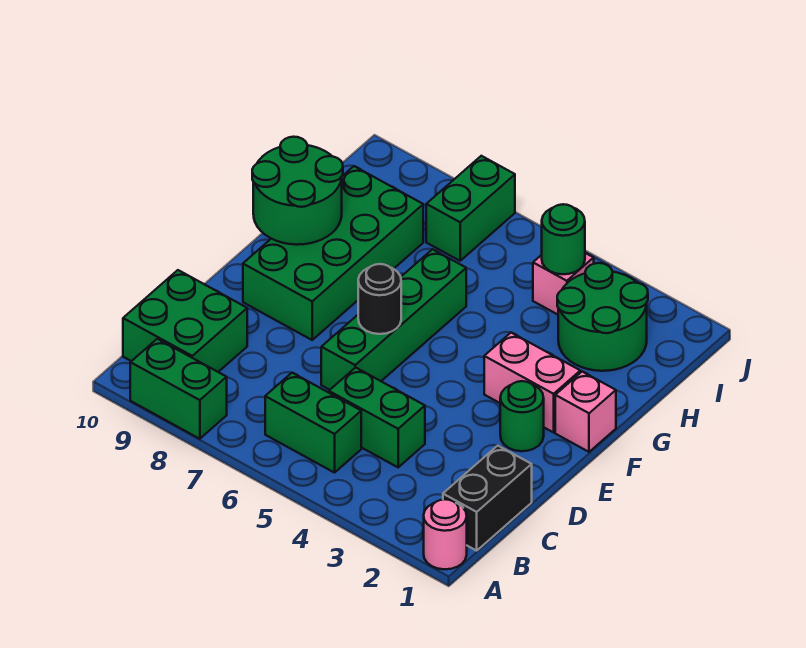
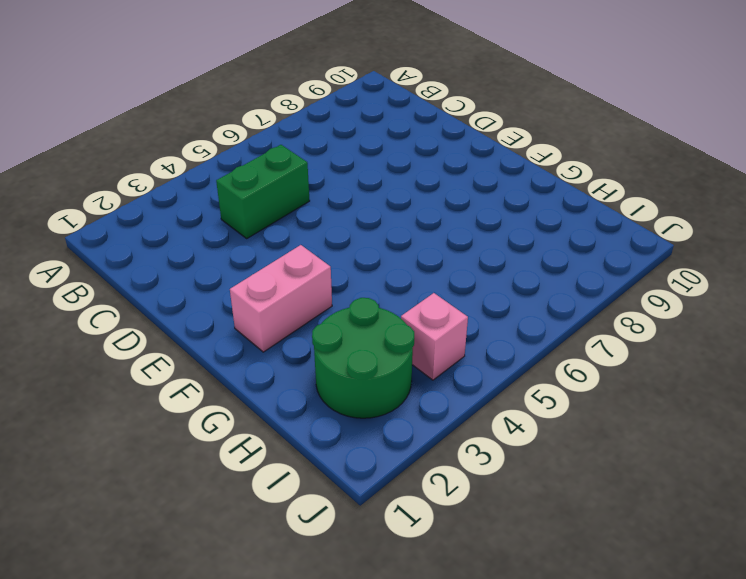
none -> pink 1x1 round brick [424,499,467,569]
none -> green 1x2 brick [130,339,227,439]
none -> black 1x2 brick [443,446,532,551]

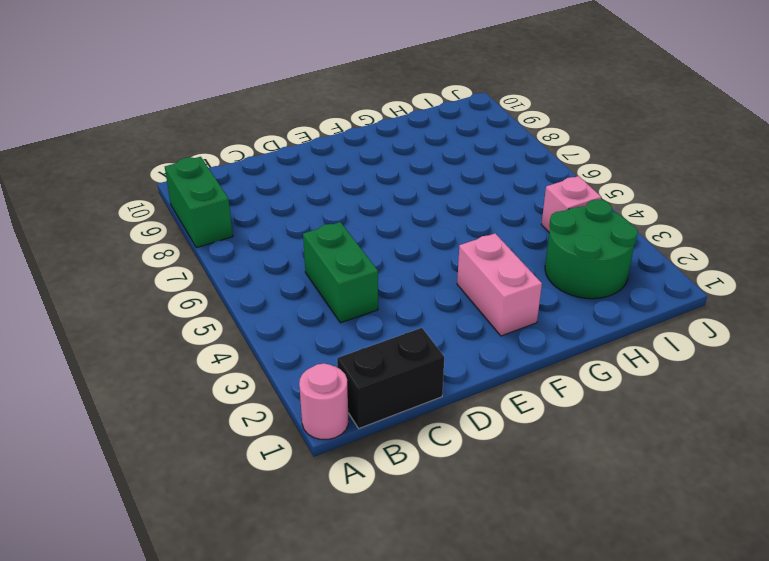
none -> green 1x2 brick [265,373,361,473]
none -> green 2x2 brick [123,270,247,372]
none -> green 1x4 brick [321,249,466,390]

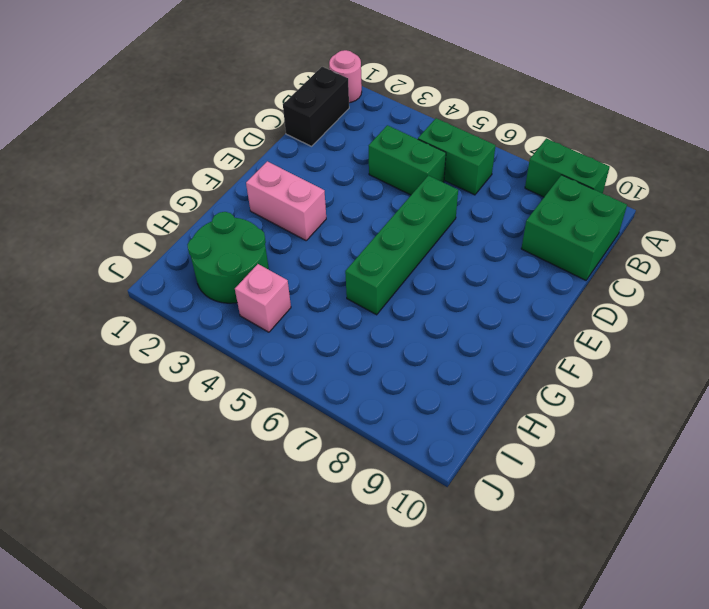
none -> green 1x1 round brick [500,381,544,451]
none -> green 2x4 brick [243,166,423,340]
none -> pink 1x1 brick [555,372,616,452]

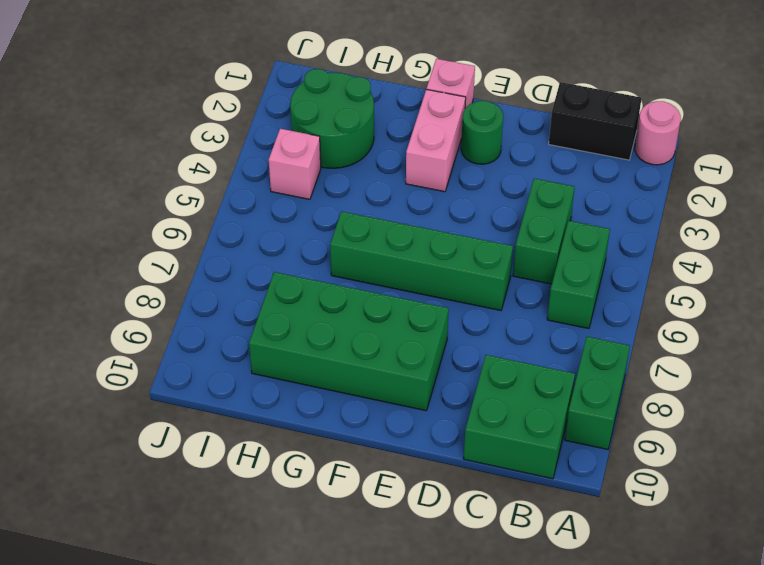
none -> green 1x2 brick [426,156,515,261]
none -> black 1x1 round brick [358,264,401,334]
none -> green 2x2 round brick [252,137,343,245]

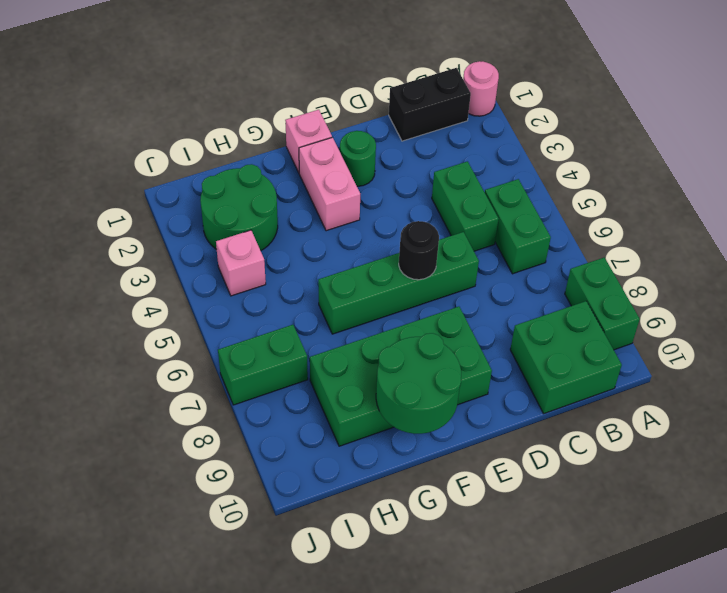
none -> green 1x1 round brick [542,204,585,274]

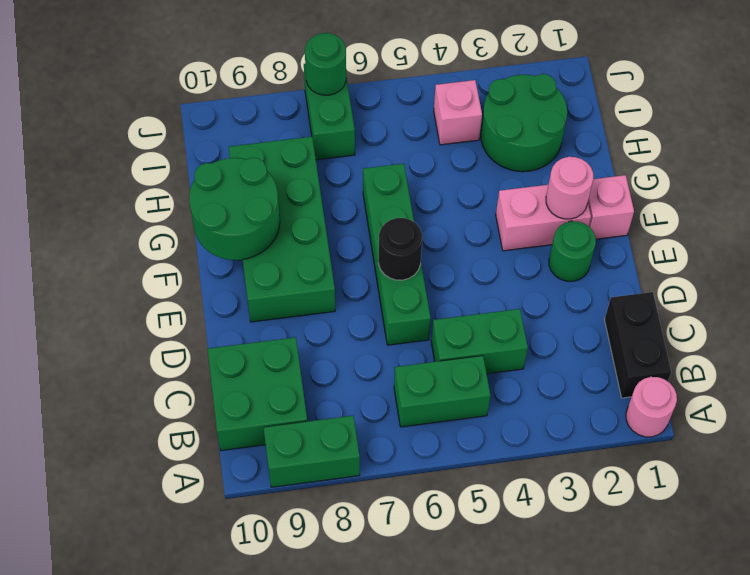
pink 1x1 round brick [546,157,593,219] -> none
green 1x1 round brick [305,33,346,95] -> green 1x1 round brick moved to [542,204,585,274]

